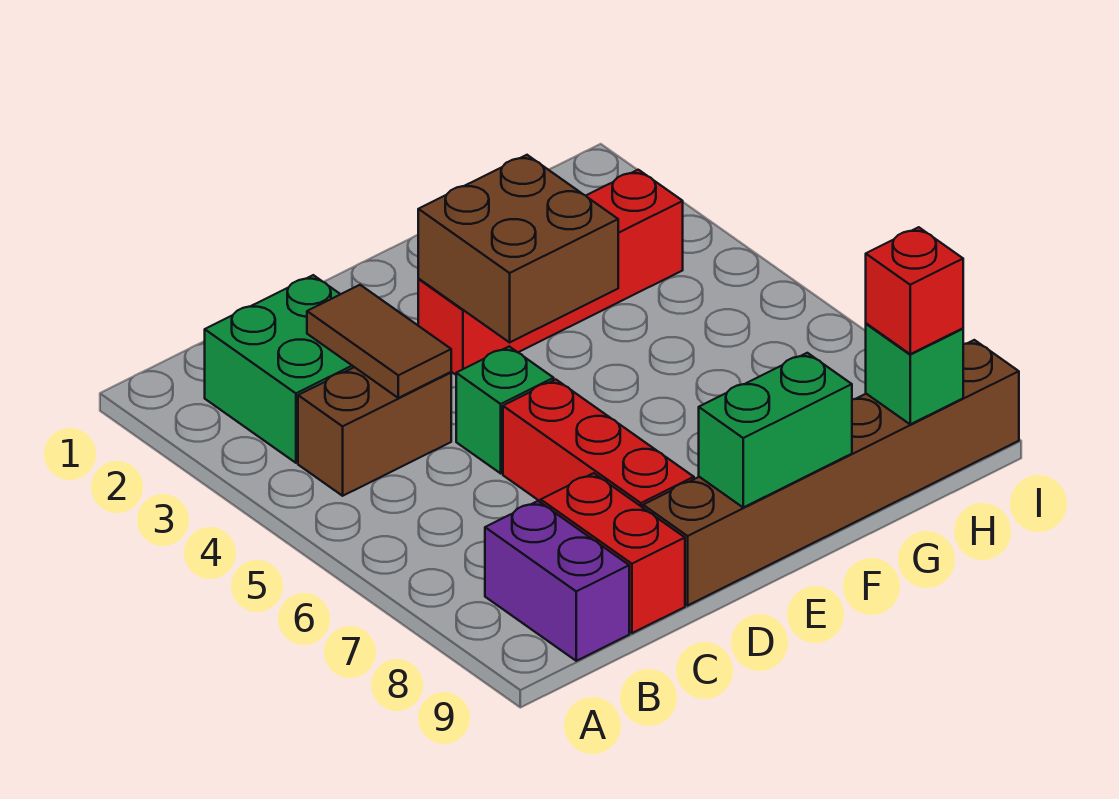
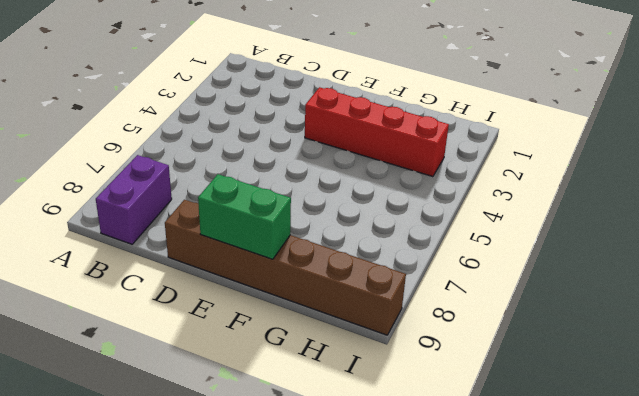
none -> green 2x2 brick [205,275,354,463]
none -> brown 1x2 brick [298,367,451,496]
none -> red 1x2 brick [541,473,685,633]

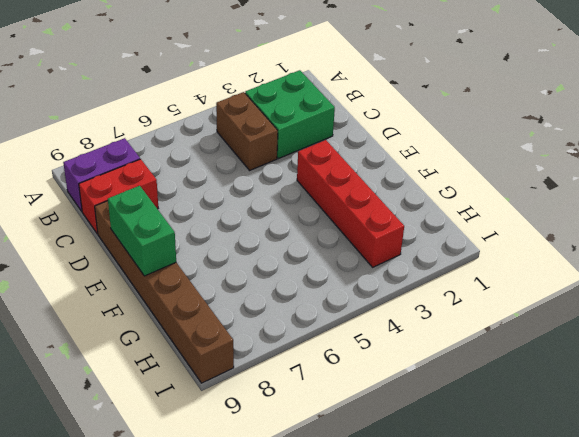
none -> green 1x1 brick [456,347,554,473]
none -> red 1x3 brick [503,380,694,508]
none -> brown 1x2 tile [307,285,451,398]

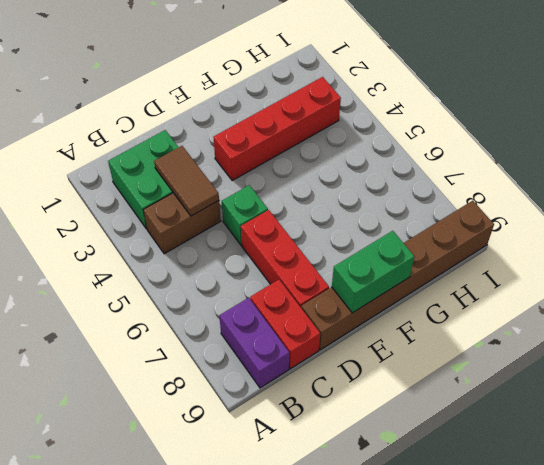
none -> brown 2x2 brick [418,155,618,342]
none -> green 1x1 brick [866,324,963,424]
none -> red 1x1 brick [866,227,963,354]

